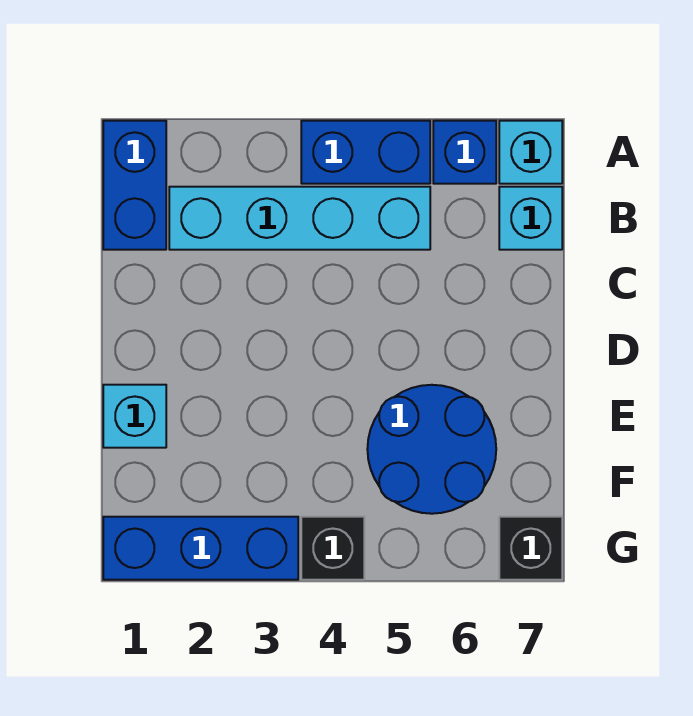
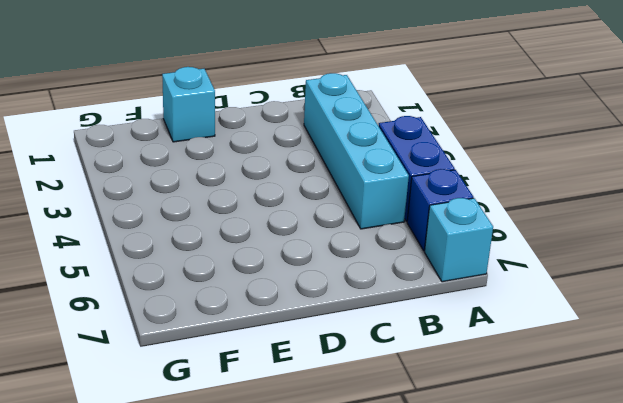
none -> blue 1x2 brick [103,121,166,250]
none -> cyan 1x1 brick [499,187,562,250]

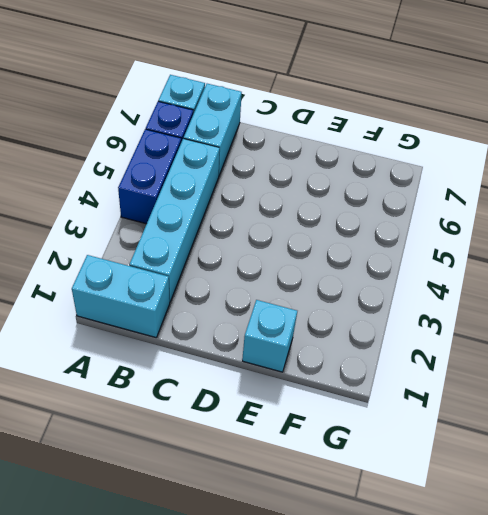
cyan 1x2 brick [72,255,170,338] -> blue 1x2 brick [103,121,166,250]
cyan 1x2 brick [184,84,242,175] -> cyan 1x1 brick [499,187,562,250]
none -> blue 2x2 round brick [367,385,496,514]
none -> blue 1x3 brick [103,517,298,580]

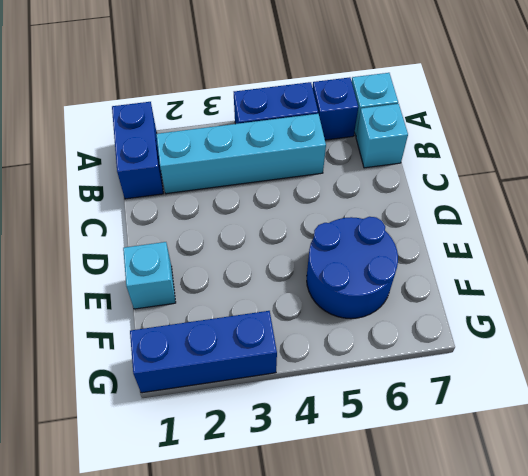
none -> black 1x1 brick [301,517,364,580]
none -> black 1x1 brick [499,517,562,580]

